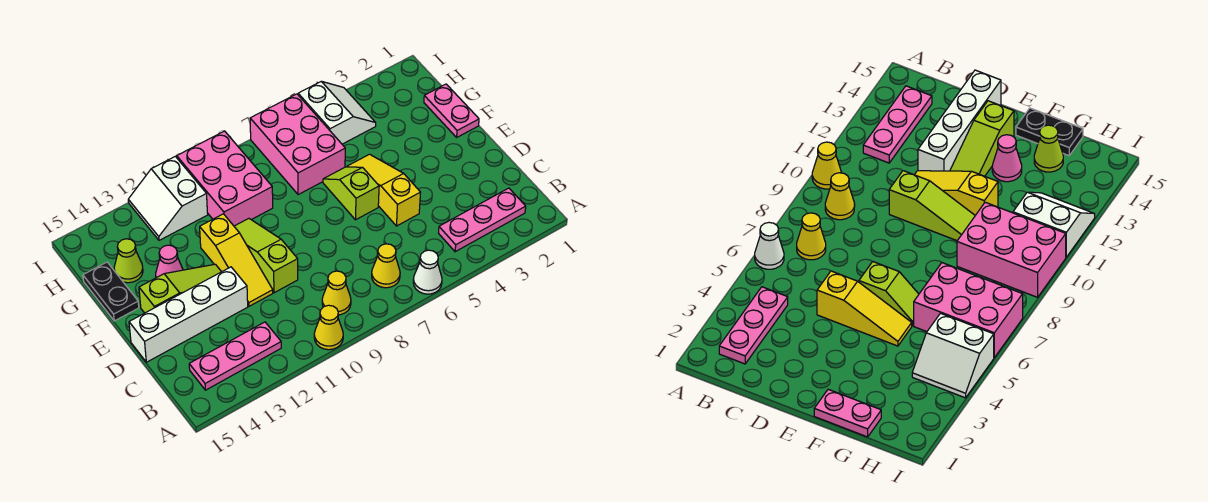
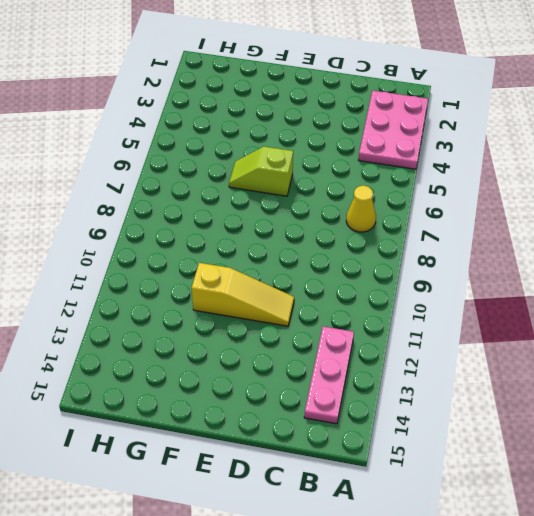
pink 2x3 plate [359,91,428,169] -> pink 1x3 plate [439,188,526,252]
none -> white 1x1 cone [413,250,442,294]
none -> yellow 1x1 cone [314,305,343,350]
none -> yellow 1x1 cone [322,271,351,315]

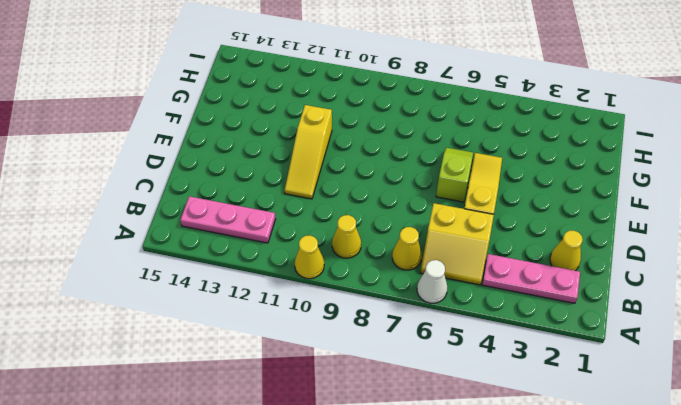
yellow 2x2 slope [420,203,494,285] -> none
yellow 1x1 cone [550,231,583,271] -> none
none -> lime 1x3 slope [234,218,298,293]
none -> white 1x4 brick [129,267,248,362]
none -> lime 1x3 slope [139,264,221,313]

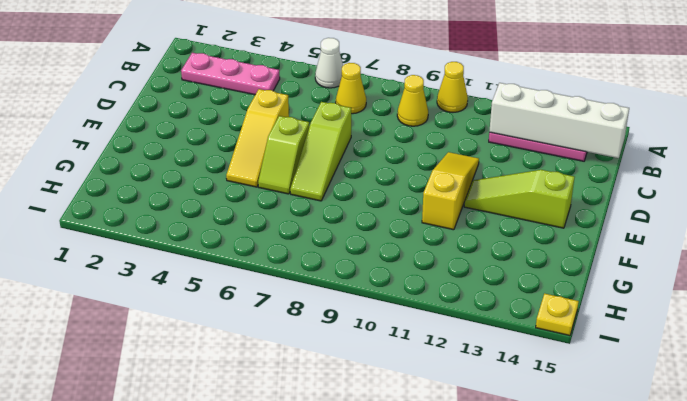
white 1x4 brick [489,83,629,158] -> white 1x4 brick moved to [129,267,248,362]
lime 1x3 slope [290,102,351,201] -> lime 1x3 slope moved to [234,218,298,293]
yellow 1x1 plate [536,293,579,336] -> none
none -> pink 1x2 plate [424,84,479,137]
none -> pink 1x1 cone [156,245,183,278]
none -> black 1x2 plate [83,262,139,321]

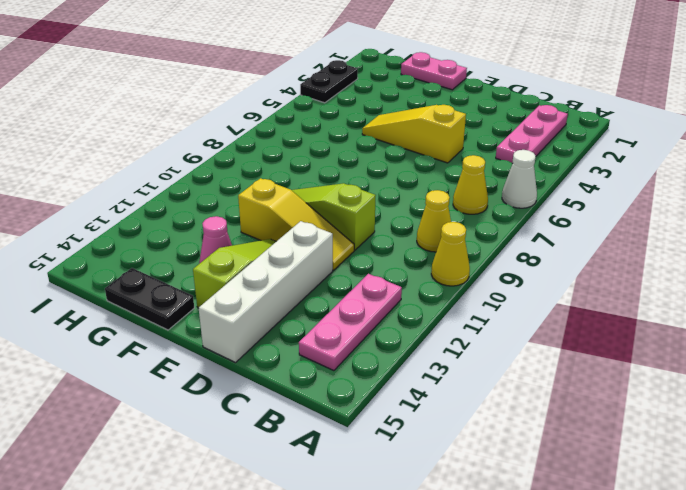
black 1x2 plate [300,60,358,103] -> white 2x2 slope [298,81,376,144]
none -> lime 1x2 slope [323,167,379,220]
none -> pink 2x3 brick [250,94,345,195]
none -> pink 2x3 brick [177,131,273,226]

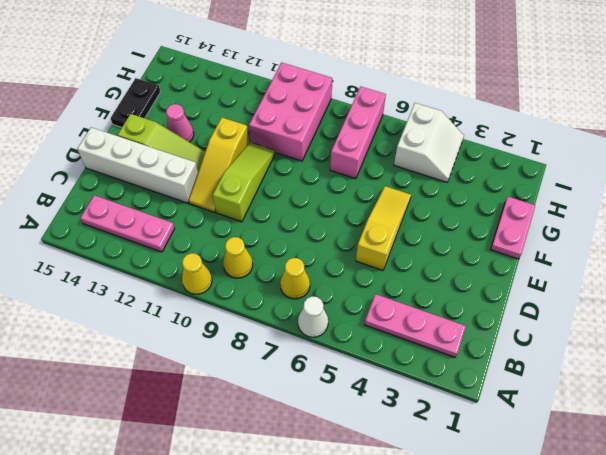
pink 1x3 brick [330,86,386,179] -> pink 2x3 brick [250,94,345,195]
none -> lime 1x2 slope [323,167,379,220]
none -> lime 1x1 cone [114,239,143,283]
none -> white 2x2 slope [128,156,208,240]

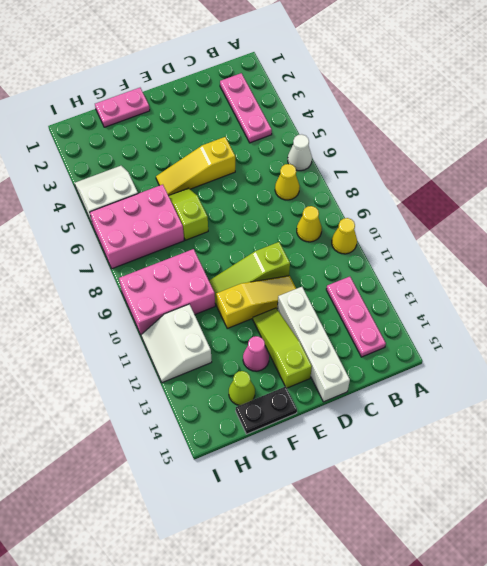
lime 1x2 slope [169,188,208,240] -> lime 1x2 slope turned to [323,167,379,220]
white 2x2 slope [141,304,212,383] -> white 2x2 slope turned to [128,156,208,240]

